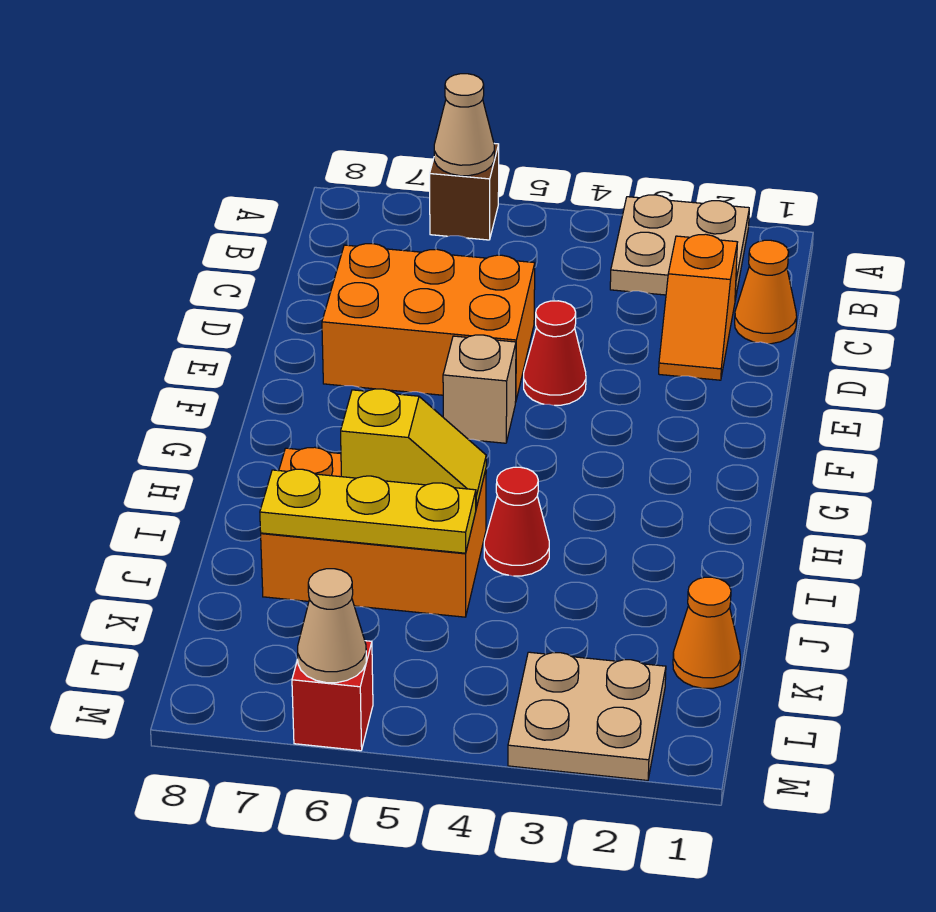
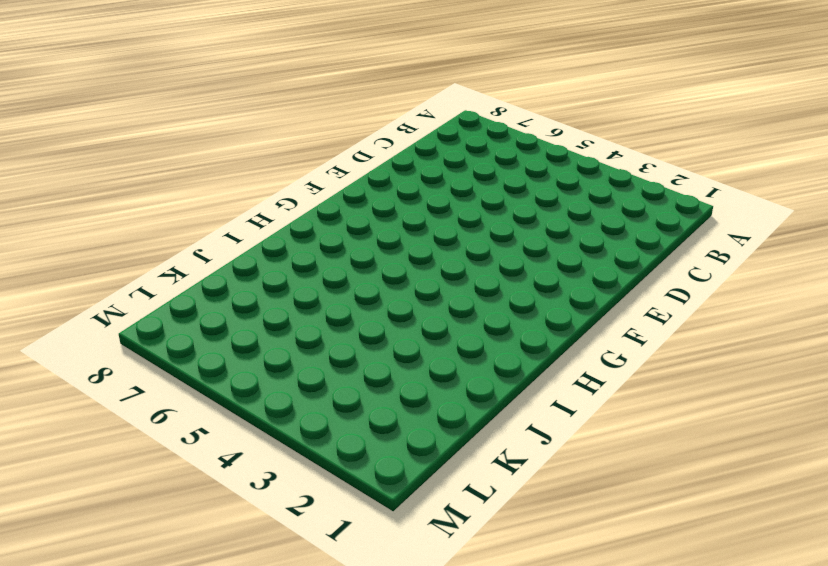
none -> tan 2x2 plate [610,195,749,299]
none -> brown 1x1 brick [430,144,499,240]
none -> orange 1x1 cone [735,240,797,344]

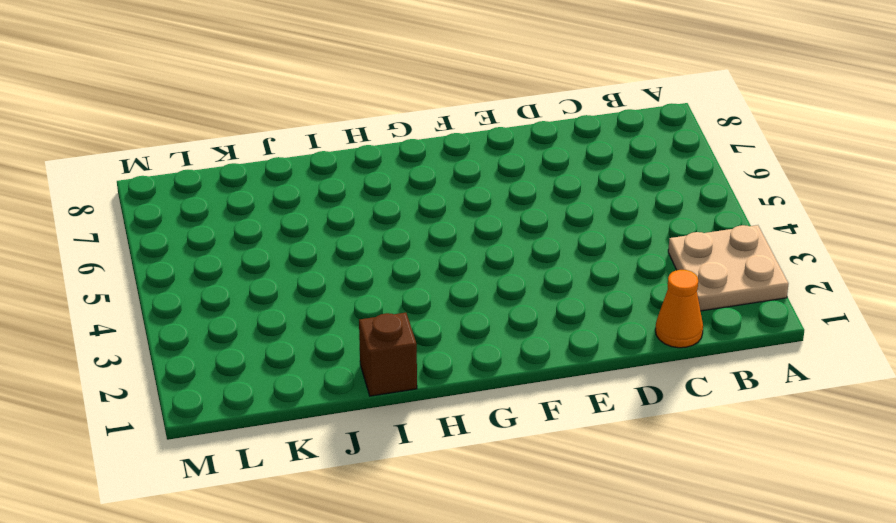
brown 1x1 brick [359,313,417,396] -> brown 1x1 brick moved to [430,144,499,240]
none -> orange 1x2 slope [659,234,737,380]
none -> orange 2x3 brick [322,244,535,402]
none -> red 1x1 cone [524,301,586,405]

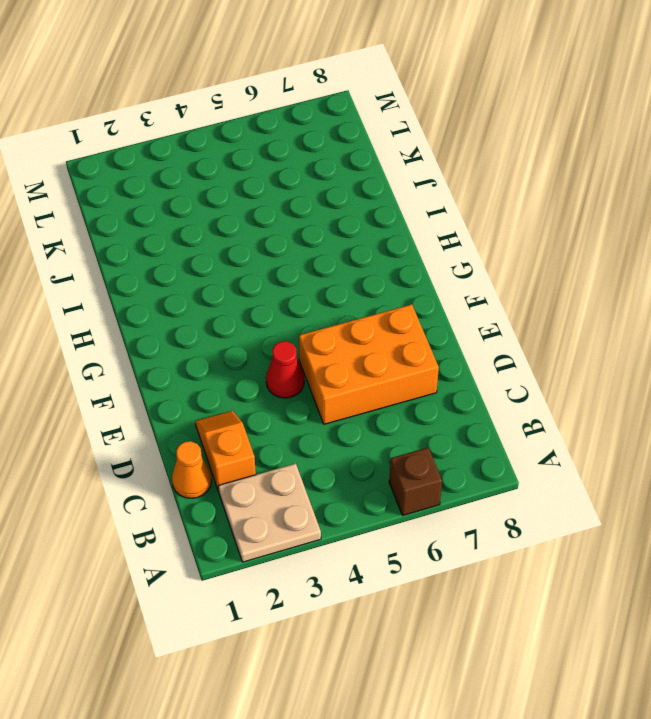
none -> tan 1x1 brick [443,335,516,443]
none -> red 1x1 cone [484,467,549,576]
none -> orange 2x3 brick [261,447,486,617]

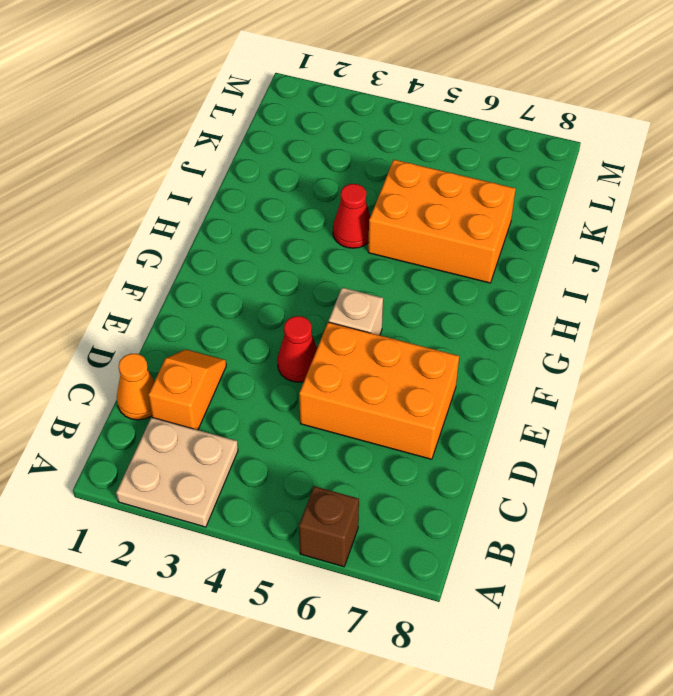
none -> orange 1x1 cone [673,577,740,688]
none -> tan 2x2 plate [508,652,666,780]
none -> red 1x1 brick [292,641,373,751]

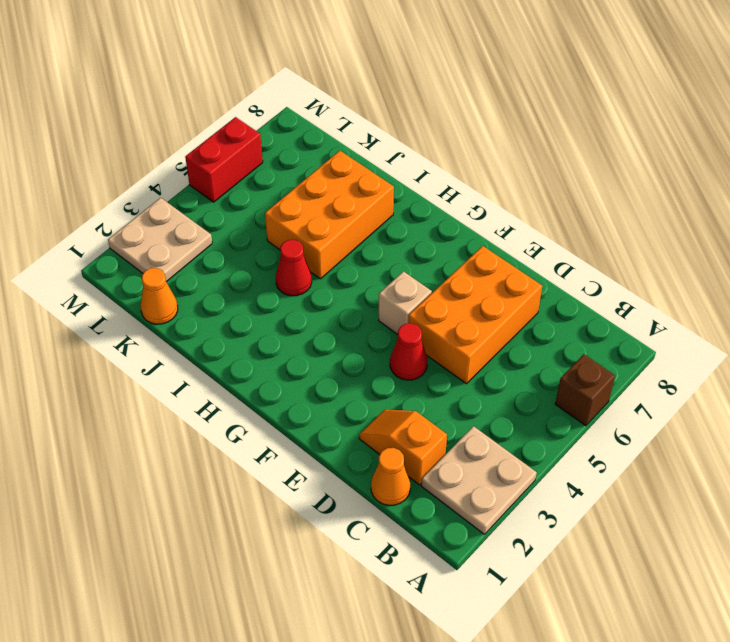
red 1x2 brick [185,117,263,202] -> red 1x1 brick [292,641,373,751]
none -> tan 1x1 cone [434,74,494,176]
none -> yellow 1x2 slope [341,389,486,507]
none -> yellow 1x3 plate [260,469,476,553]

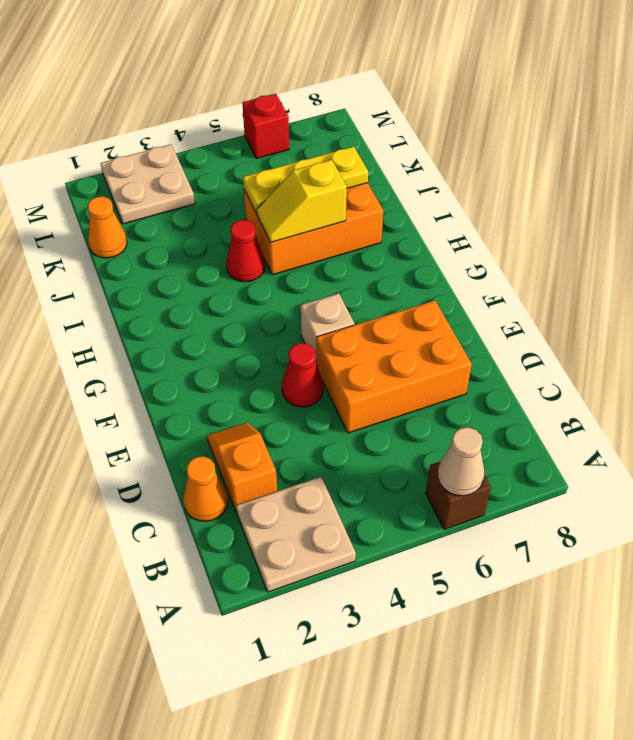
none -> tan 1x1 cone [298,569,366,683]

